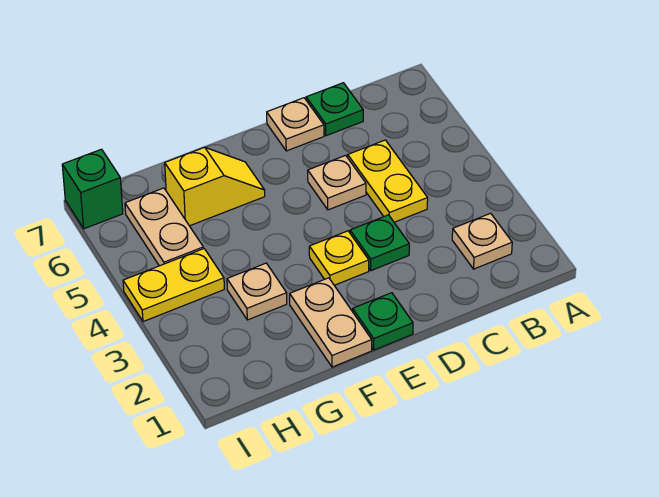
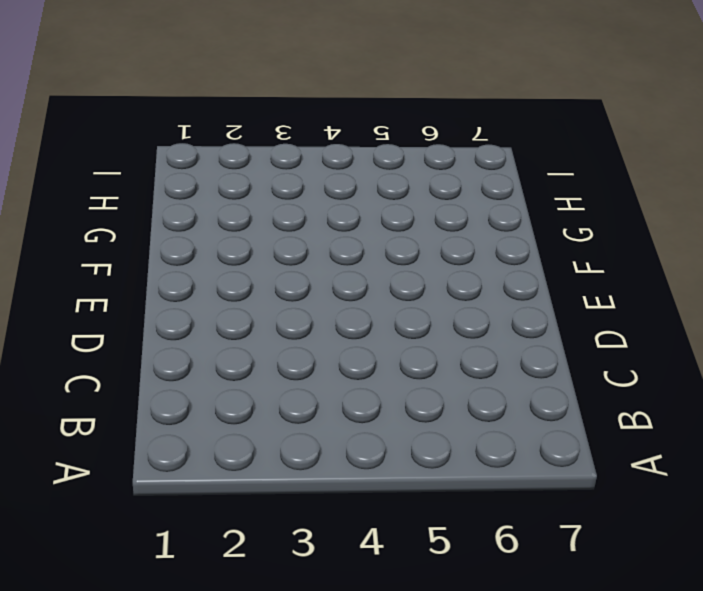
none -> tan 1x1 plate [452,213,512,269]
none -> yellow 1x2 plate [348,140,428,222]
none -> green 1x1 plate [306,83,363,136]

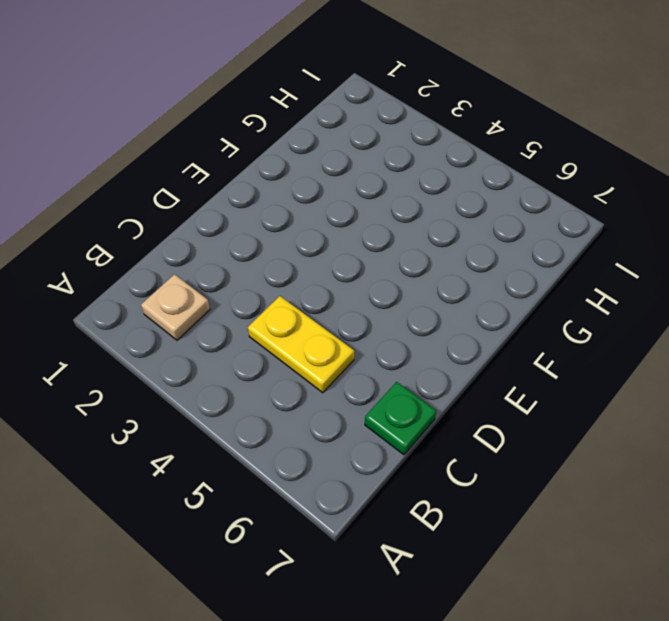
none -> green 1x1 plate [350,215,409,271]
none -> tan 1x1 plate [308,155,366,210]
none -> tan 1x1 plate [267,98,324,151]

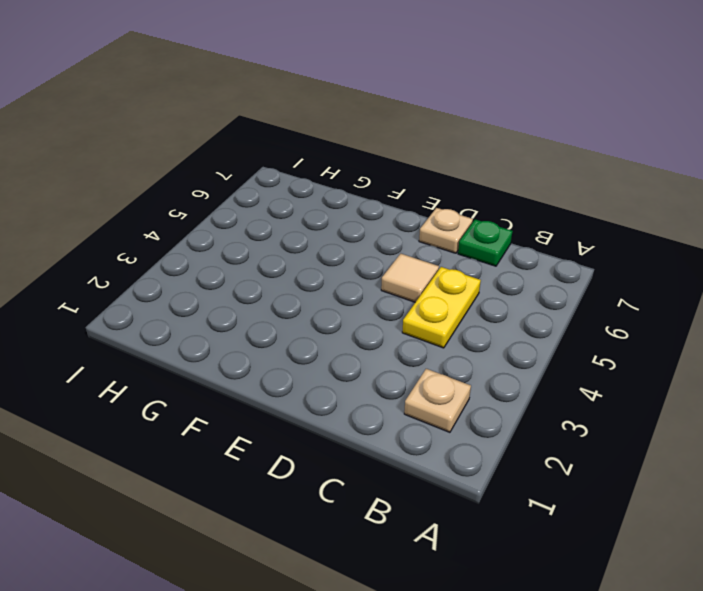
tan 1x1 tile [381,254,439,302] -> tan 1x1 plate [308,155,366,210]
none -> green 1x1 plate [350,215,409,271]
none -> green 1x1 plate [353,293,413,350]
none -> yellow 1x1 plate [309,231,369,285]

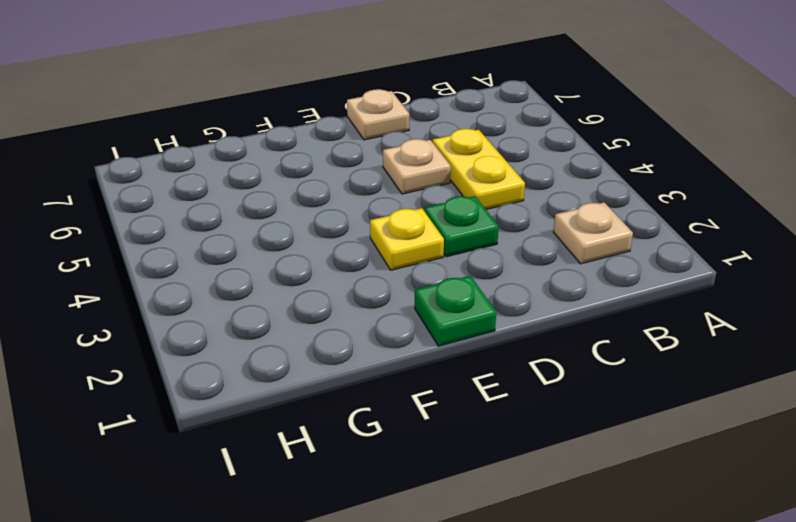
none -> green 1x1 plate [306,83,363,136]
none -> tan 1x2 plate [290,278,372,367]
none -> yellow 1x2 slope [165,147,265,226]

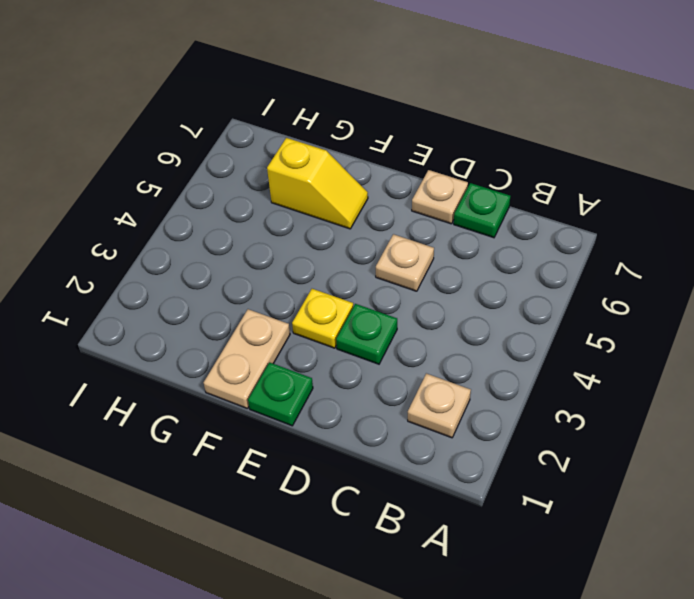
none -> yellow 1x2 plate [348,140,428,222]
none -> tan 1x1 plate [227,263,287,320]
none -> yellow 1x2 plate [123,249,224,322]

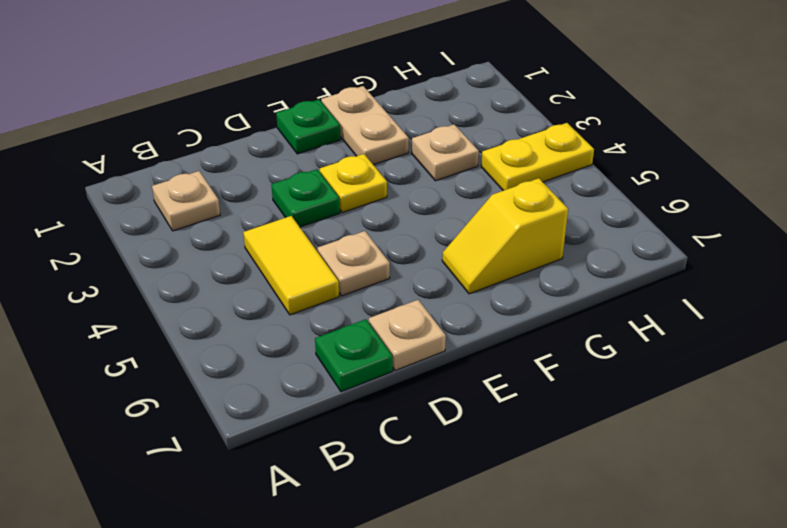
yellow 1x2 tile [243,216,339,315] -> yellow 1x2 plate [348,140,428,222]
none -> tan 1x2 plate [125,188,203,266]
none -> green 1x1 brick [62,149,123,229]

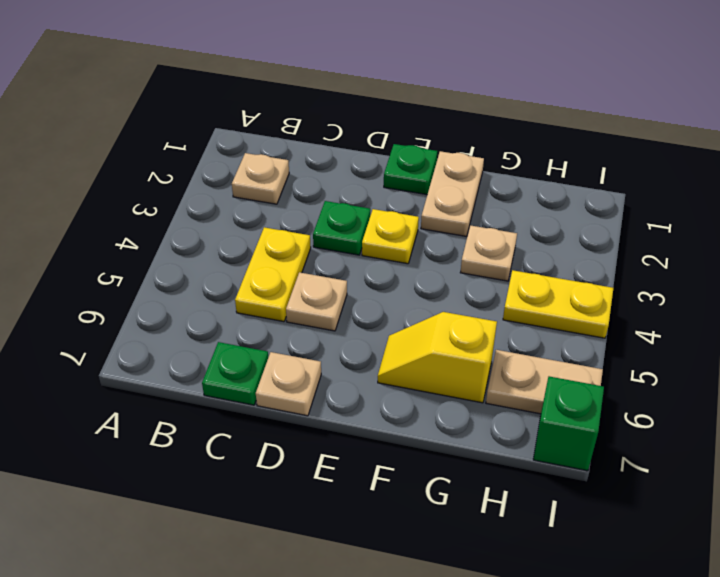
tan 1x2 plate [486,350,603,414] -> tan 1x2 plate turned to [125,188,203,266]

